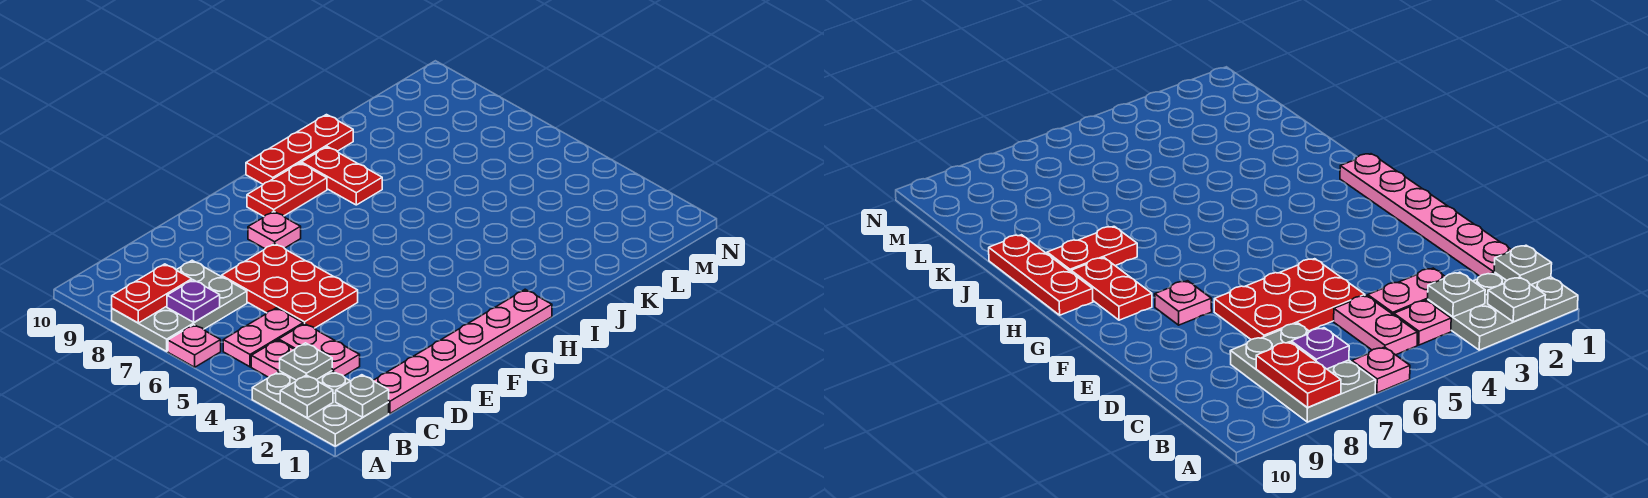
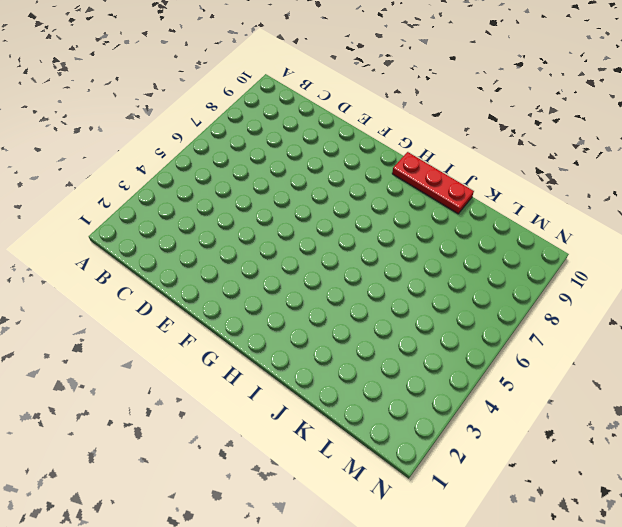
none -> grey 2x3 plate [252,371,389,446]
none -> pink 1x1 plate [168,325,221,367]
none -> grey 2x3 plate [112,260,247,351]

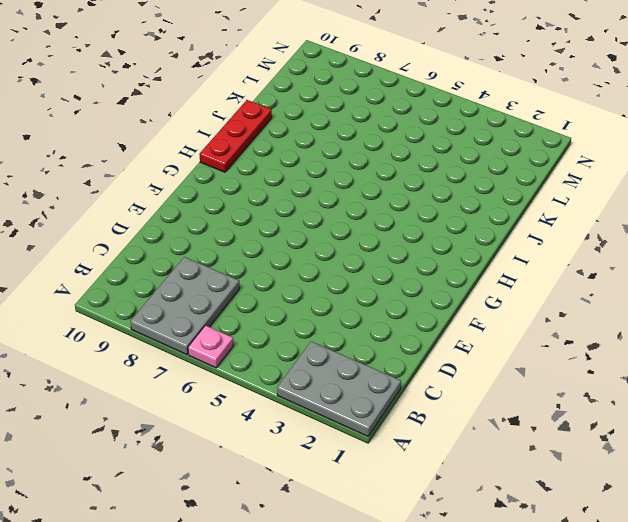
none -> pink 1x1 plate [251,340,294,377]
none -> pink 1x2 plate [223,308,303,367]
none -> pink 1x6 plate [373,289,552,414]

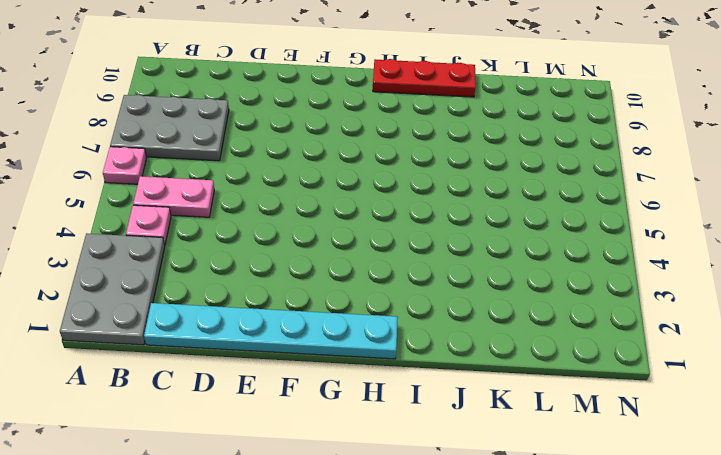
cyan 1x6 plate [144,303,398,359] -> pink 1x6 plate [373,289,552,414]
none -> pink 1x2 plate [279,324,360,376]
none -> red 2x3 plate [222,244,358,328]
none -> pink 1x1 plate [248,211,301,249]

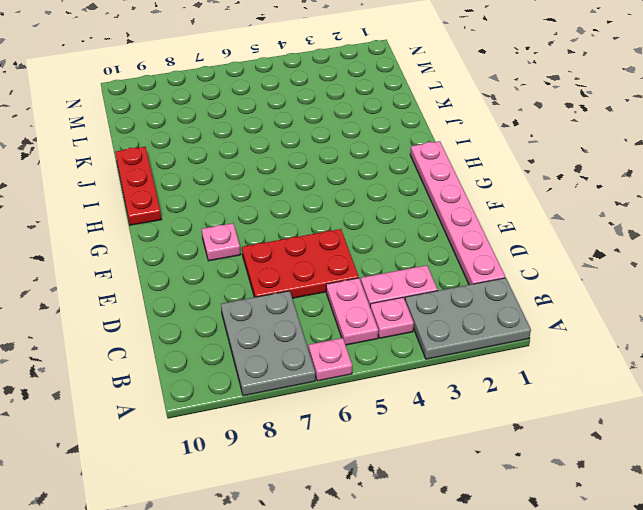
none -> red 1x2 plate [247,163,327,216]
none -> red 1x2 plate [301,147,382,205]
none -> grey 1x1 plate [280,375,333,418]

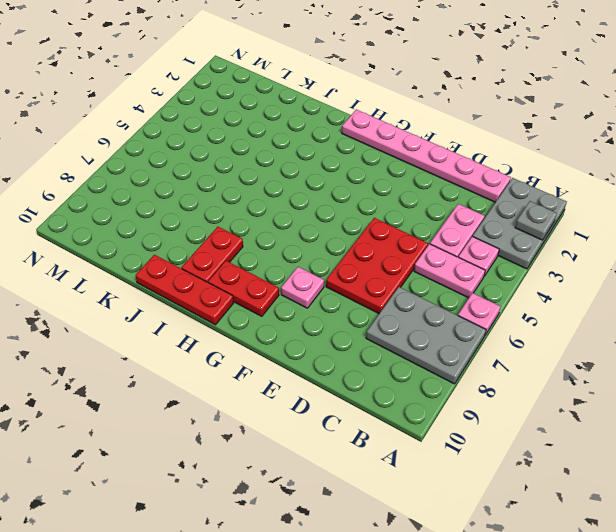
none -> red 1x2 plate [112,264,192,323]
none -> grey 1x1 plate [336,375,389,417]
none -> grey 1x1 plate [280,343,332,380]

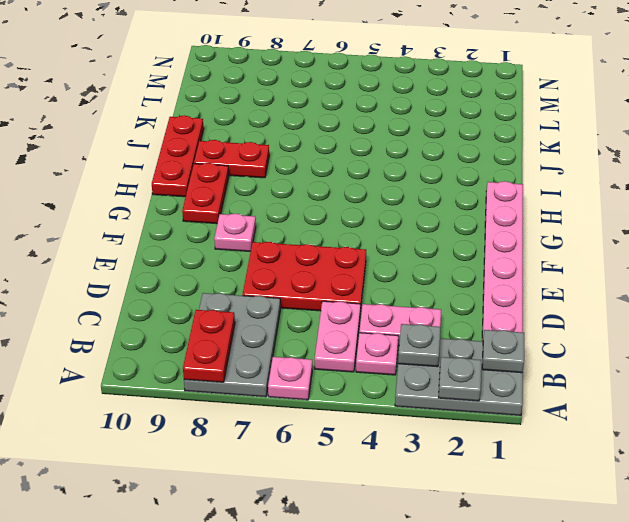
none -> purple 1x1 plate [167,280,220,322]

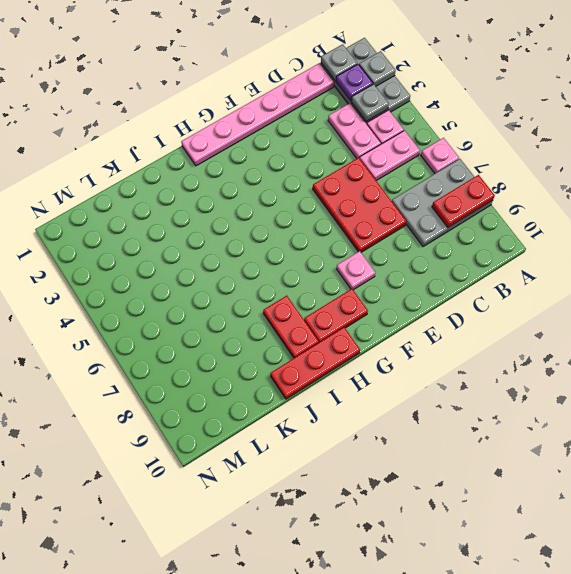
purple 1x1 plate [336,64,373,101] -> purple 1x1 plate moved to [167,280,220,322]

